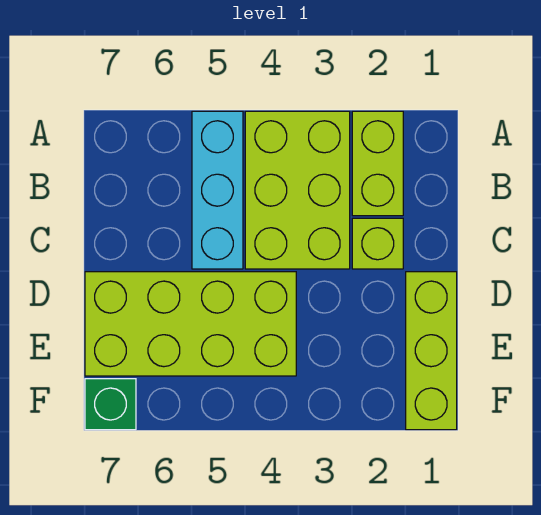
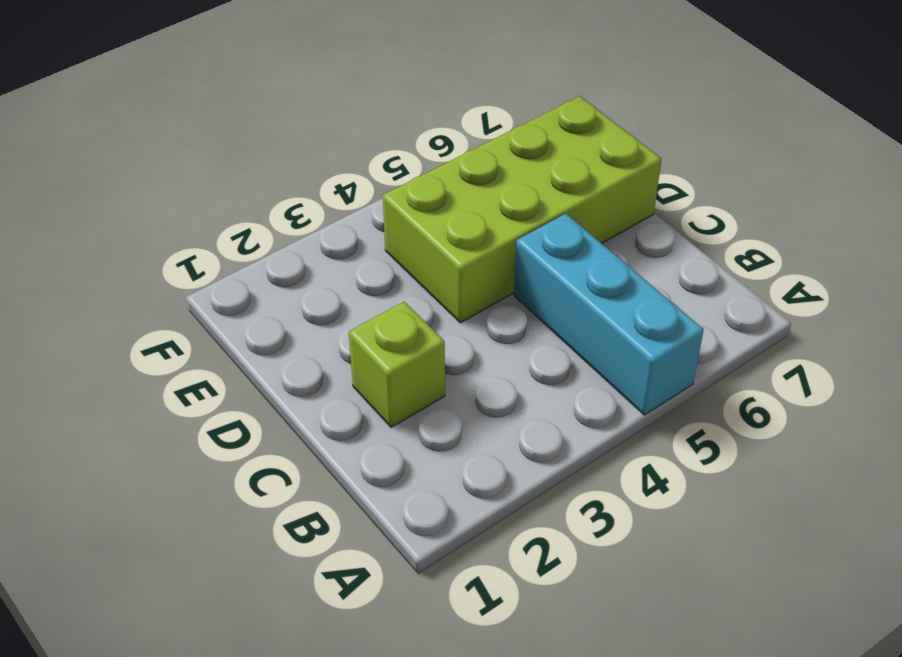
none -> lime 1x2 brick [352,111,403,216]
none -> lime 2x3 brick [245,111,350,269]

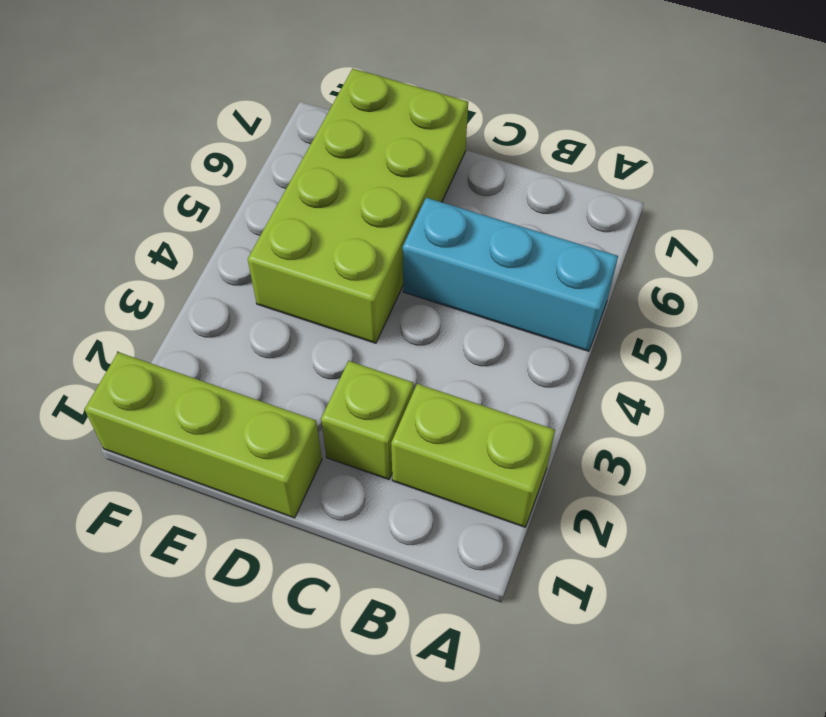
none -> lime 2x3 brick [245,111,350,269]
none -> green 1x1 brick [85,379,136,430]

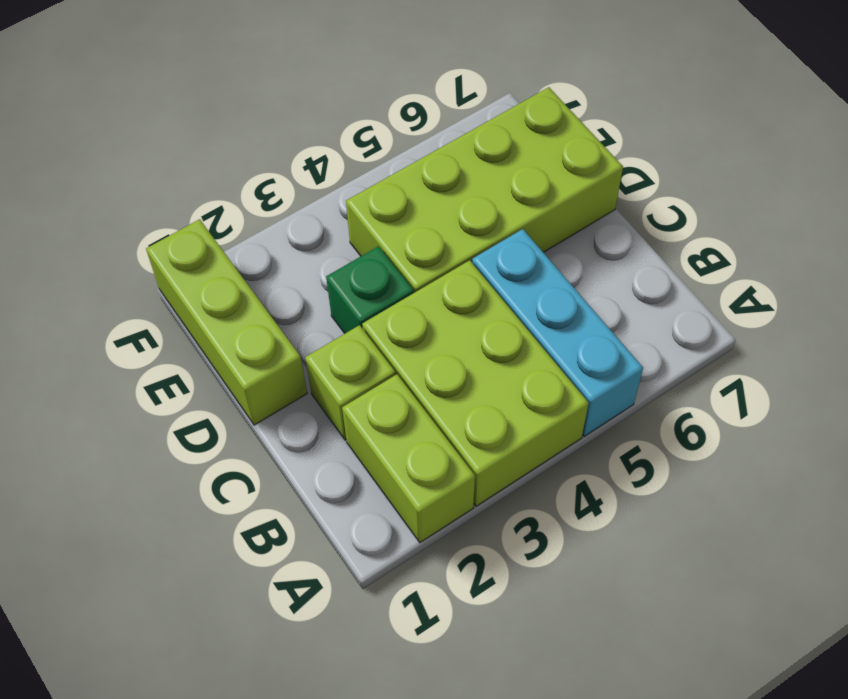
green 1x1 brick [326,247,414,333] -> green 1x1 brick moved to [85,379,136,430]

